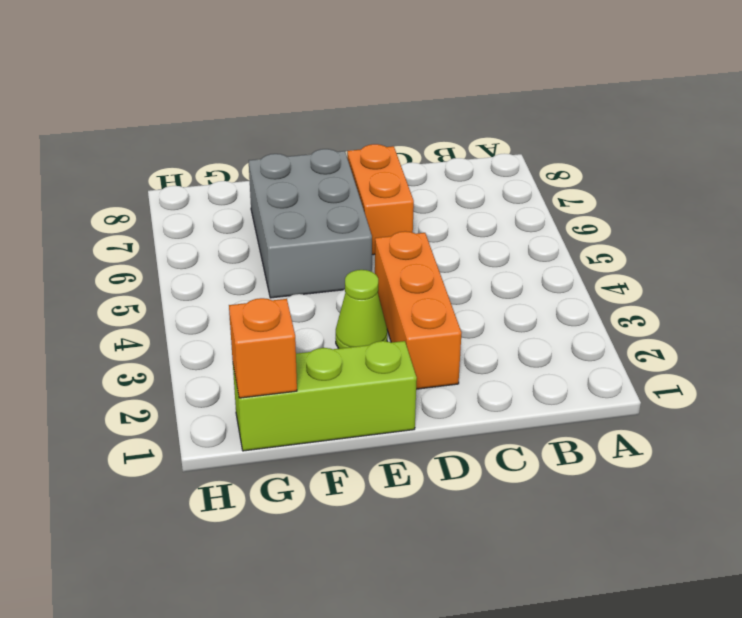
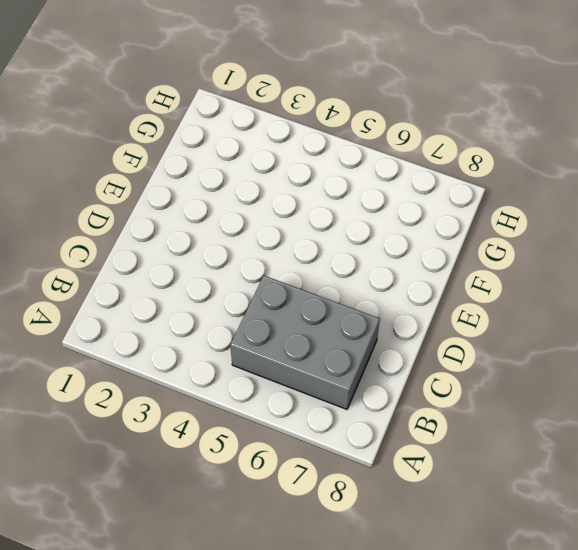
grey 2x3 brick [230,276,380,409] -> grey 2x3 brick moved to [249,149,372,298]
none -> orange 1x3 brick [375,231,461,389]
none -> orange 1x2 brick [347,144,414,255]

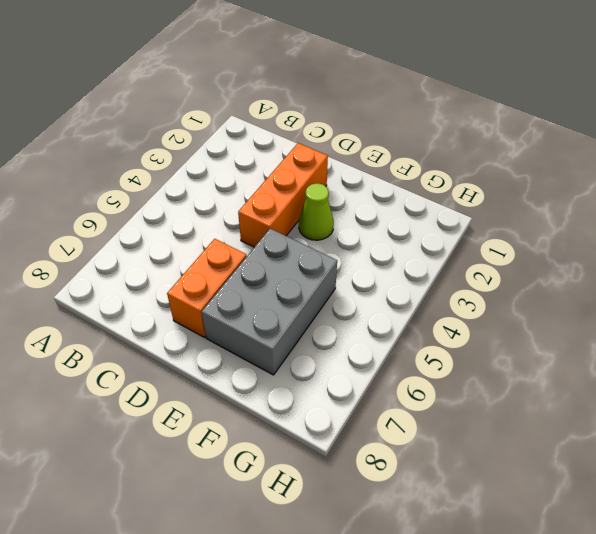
none -> lime 1x3 brick [233,341,417,451]
none -> orange 1x1 brick [229,298,297,398]

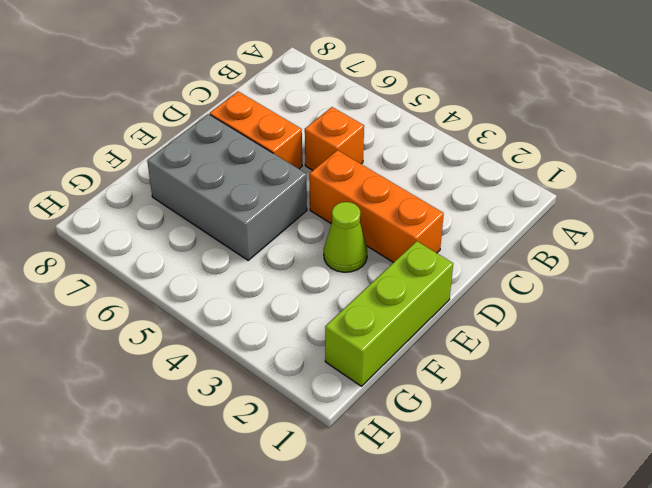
orange 1x1 brick [305,107,364,170] -> orange 1x1 brick moved to [229,298,297,398]

